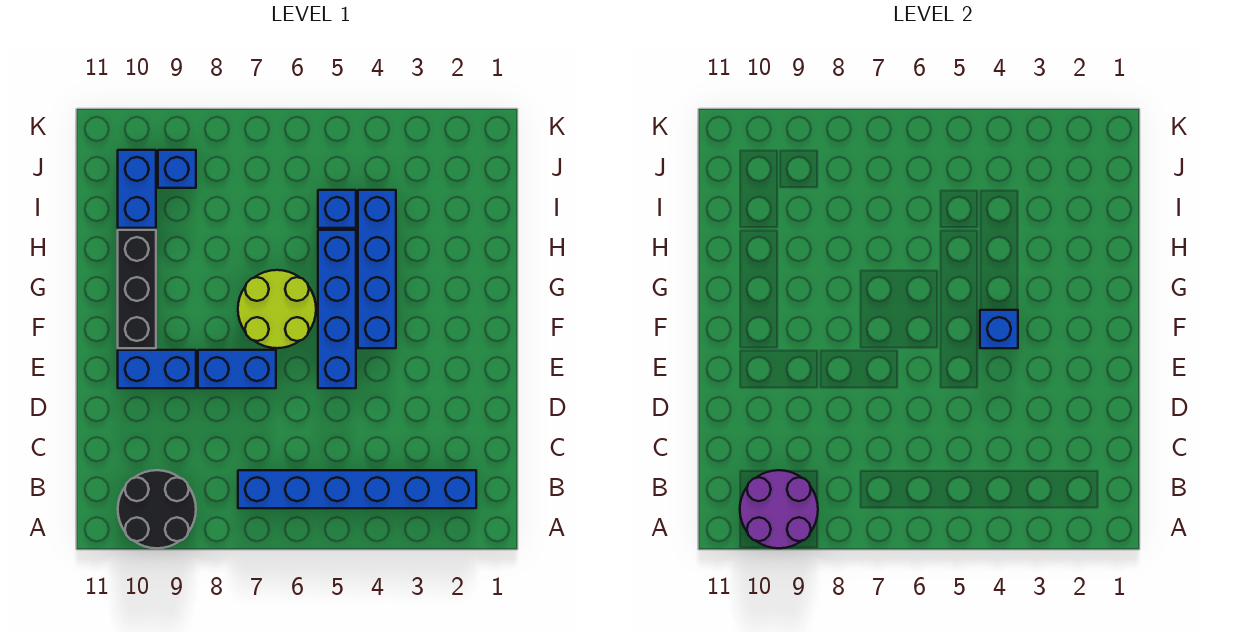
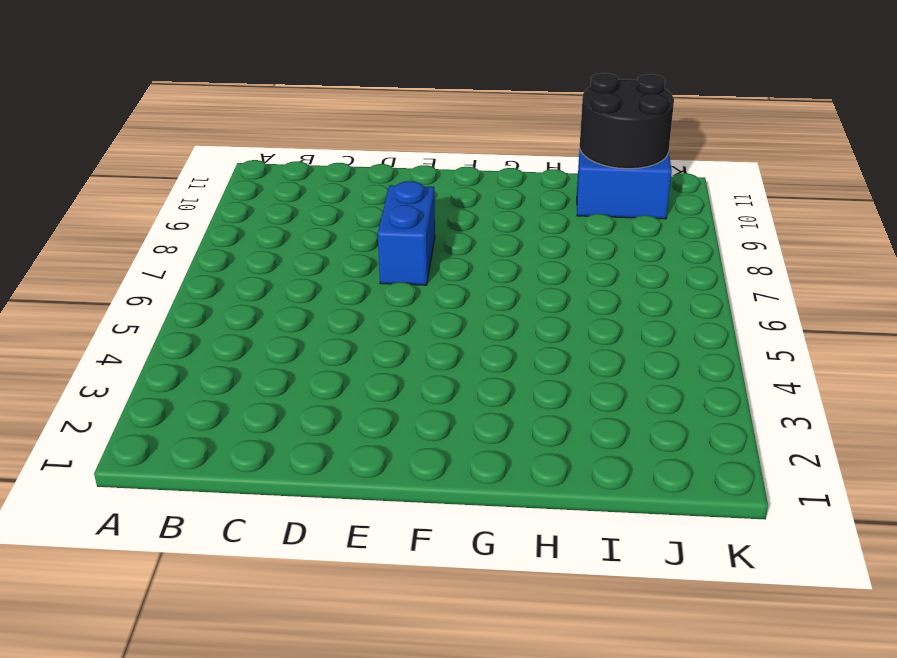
black 2x2 round brick [580,73,674,169] -> black 2x2 round brick moved to [118,470,196,548]
none -> blue 1x6 brick [238,470,476,508]
none -> blue 1x4 brick [318,230,356,388]
none -> blue 1x2 brick [118,350,196,388]

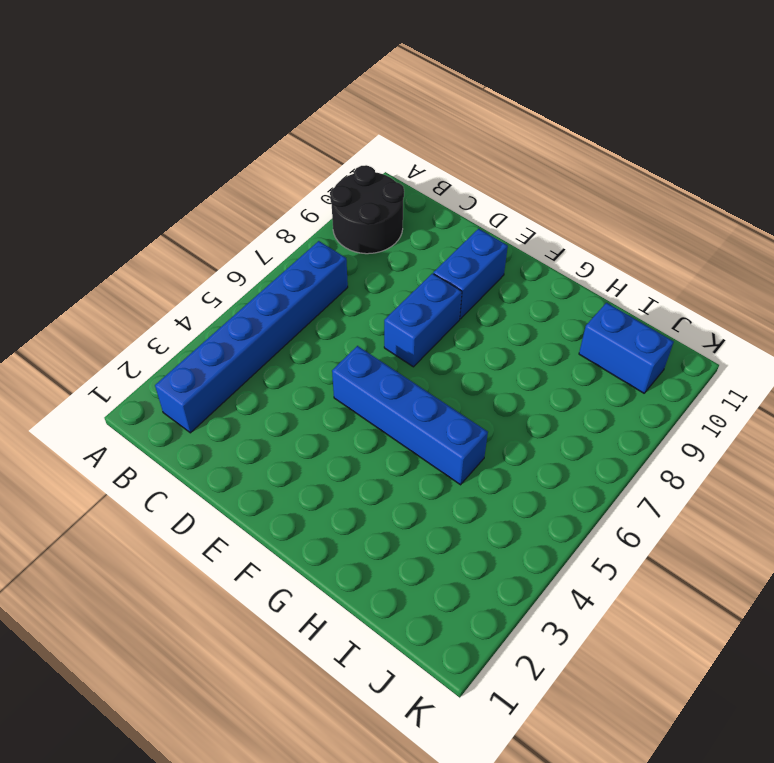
none -> blue 1x4 brick [358,190,396,348]
none -> lime 2x2 round brick [238,270,316,348]
none -> black 1x3 brick [118,230,156,348]

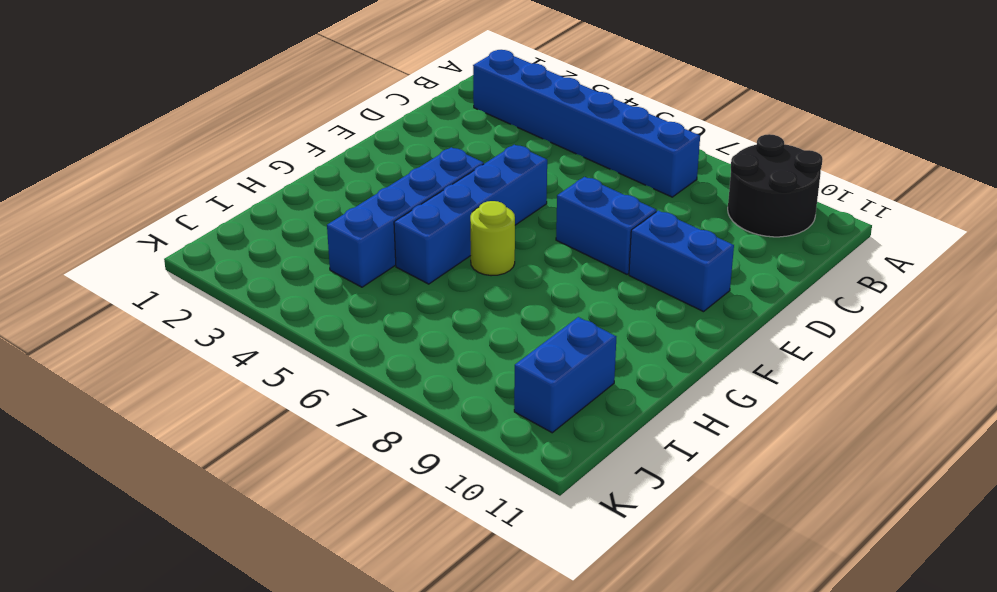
lime 1x1 round brick [470,201,515,276] -> lime 2x2 round brick [238,270,316,348]
none -> black 1x3 brick [118,230,156,348]
none -> blue 1x1 brick [318,190,356,228]
none -> blue 1x1 brick [158,150,196,188]

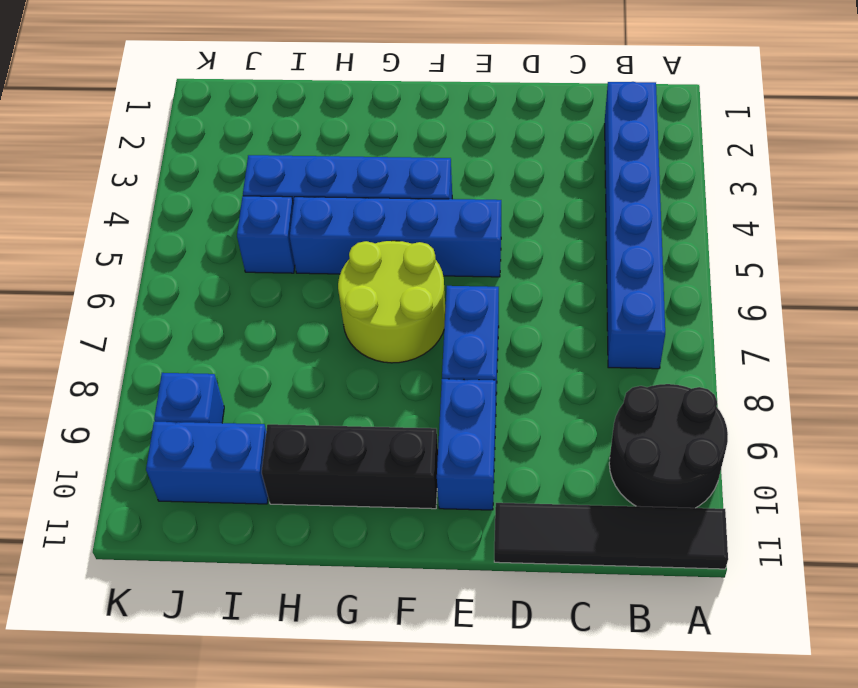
black 1x4 tile [494,503,728,569] -> none
none -> purple 2x2 round brick [740,470,818,548]
none -> blue 1x1 brick [980,310,1018,348]

